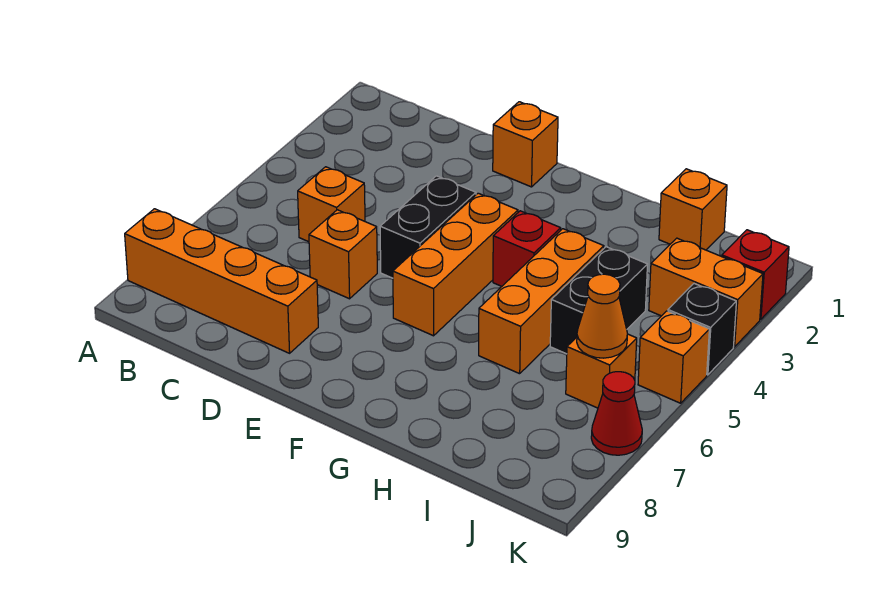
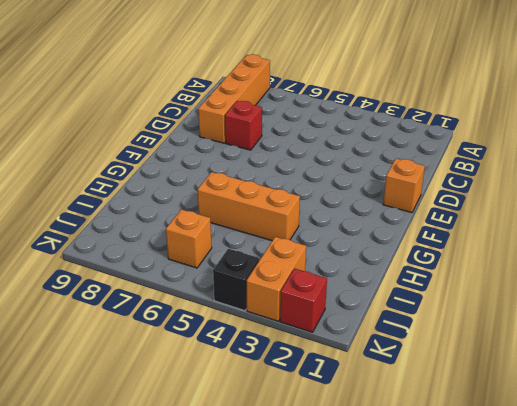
red 1x1 brick [225,101,262,150] -> red 1x1 brick moved to [493,211,561,287]
none -> orange 1x1 brick [298,167,365,242]
none -> orange 1x1 brick [309,210,377,299]
none -> black 1x2 brick [380,176,476,278]

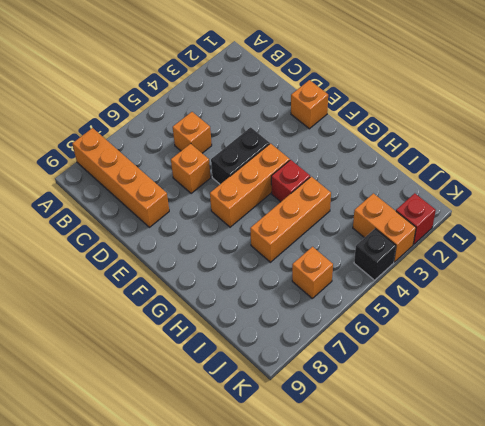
none -> orange 1x1 brick [659,169,727,250]
none -> black 1x2 brick [550,247,648,354]
none -> orange 1x1 brick [638,311,709,403]

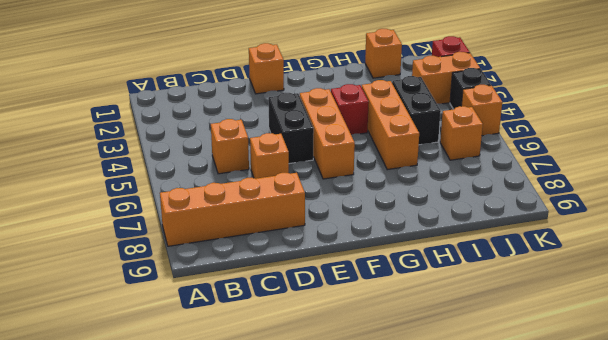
none -> red 1x1 cone [591,372,642,455]
none -> orange 1x1 cone [577,274,627,358]

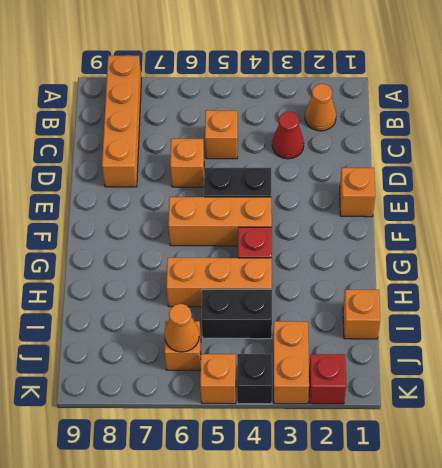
orange 1x1 cone [305,84,336,131] -> none
red 1x1 cone [272,112,304,159] -> red 1x1 cone moved to [591,372,642,455]

